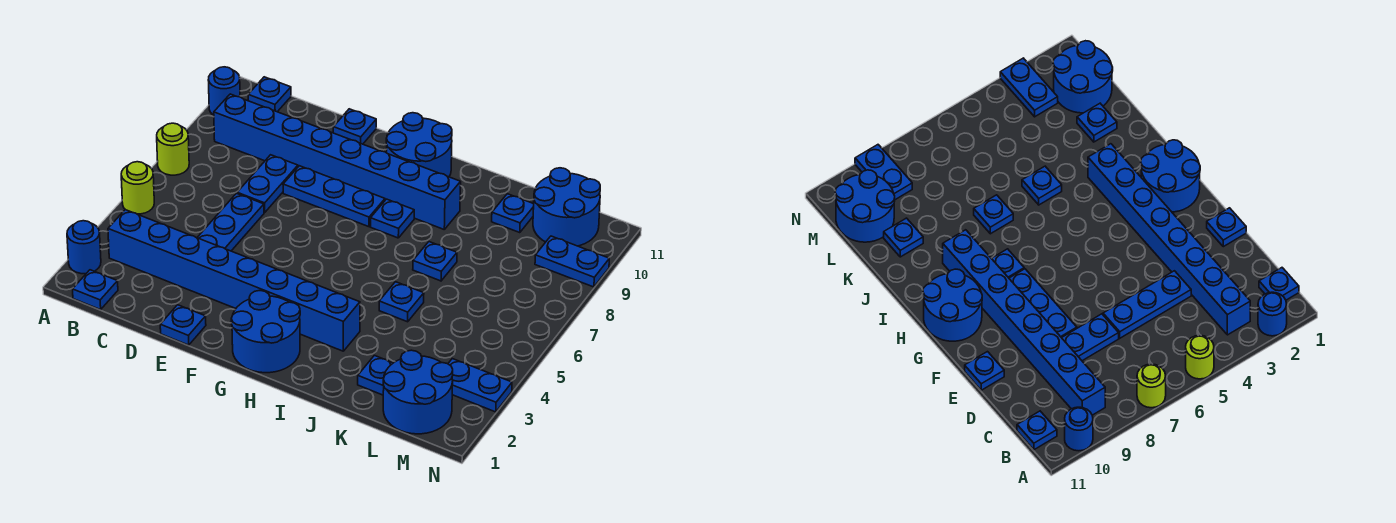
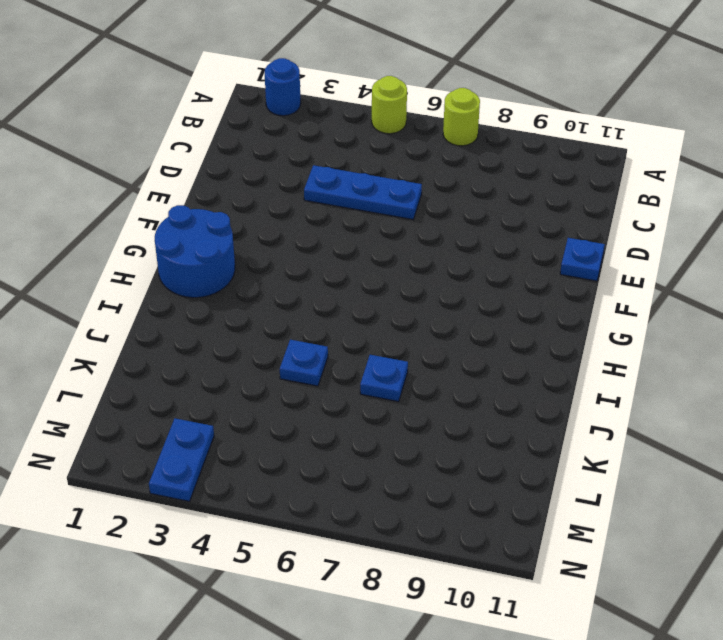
none -> blue 1x1 round brick [208,67,240,115]
none -> blue 1x1 plate [73,270,118,310]
none -> blue 1x8 brick [108,210,360,351]

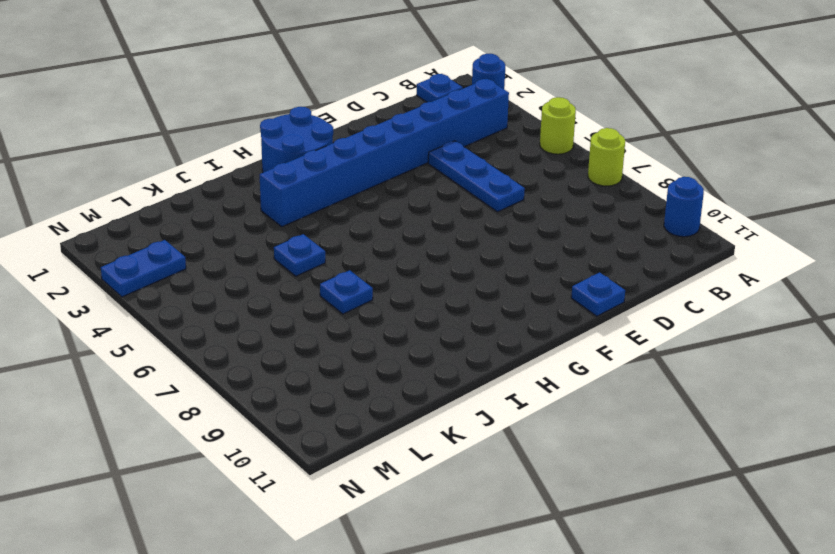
none -> blue 1x8 brick [214,94,461,229]
none -> blue 1x1 plate [248,77,291,112]
none -> blue 1x2 plate [237,155,298,213]

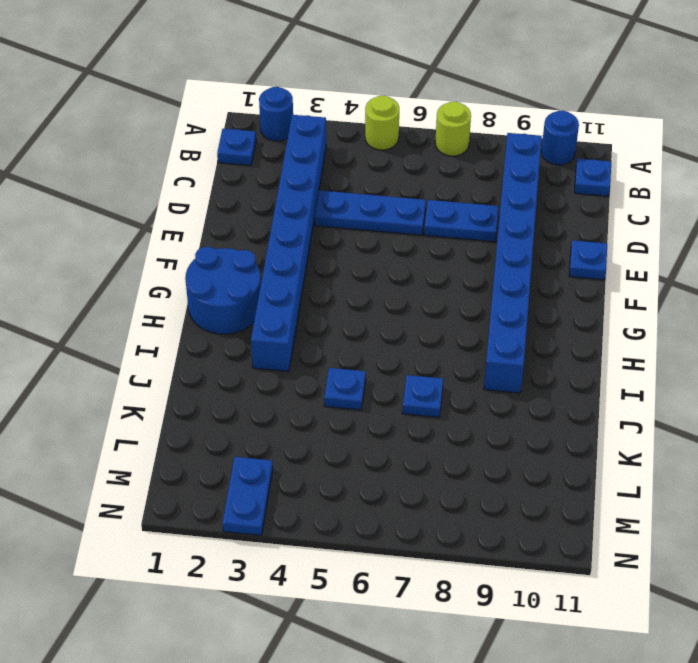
none -> blue 1x1 plate [160,305,206,345]
none -> blue 1x3 plate [283,166,385,227]
none -> blue 2x2 round brick [386,113,452,177]

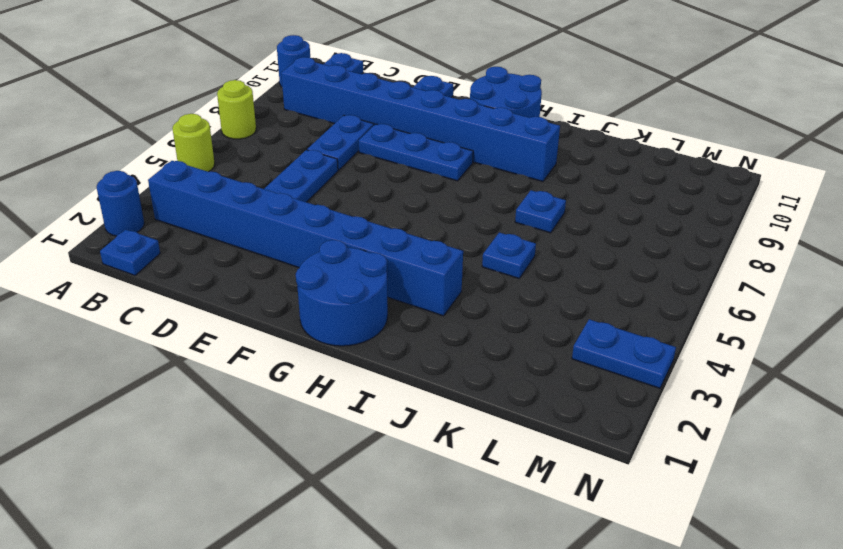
none -> blue 1x1 plate [160,305,206,345]
none -> blue 1x1 plate [371,199,414,238]
none -> blue 1x1 plate [358,355,393,395]

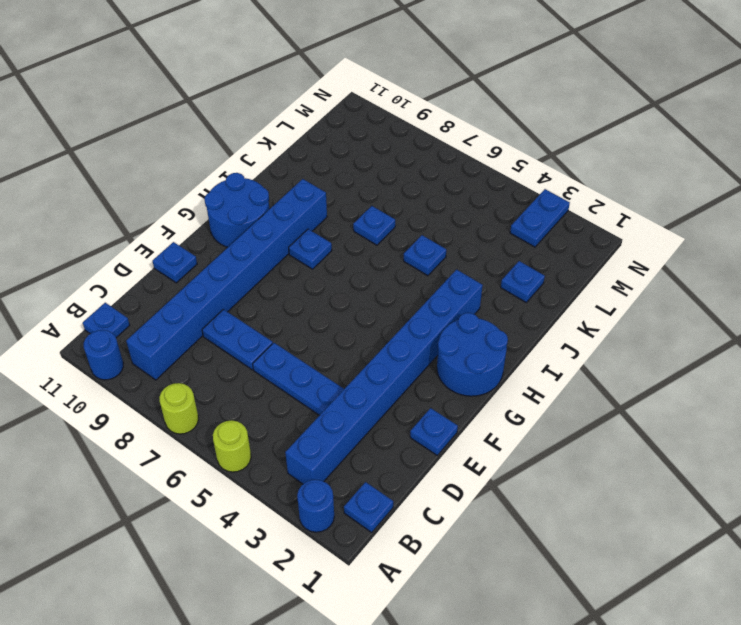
none -> blue 1x3 plate [283,166,385,227]
none -> blue 1x1 plate [492,194,534,233]
none -> blue 2x2 round brick [383,350,453,434]

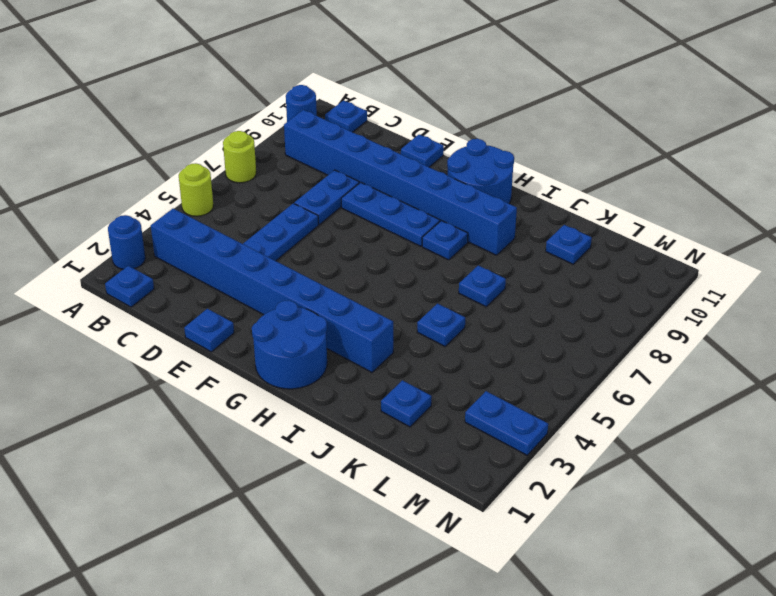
none -> blue 2x2 round brick [383,350,453,434]
none -> blue 2x2 round brick [533,168,600,246]
none -> blue 1x2 plate [535,236,609,287]

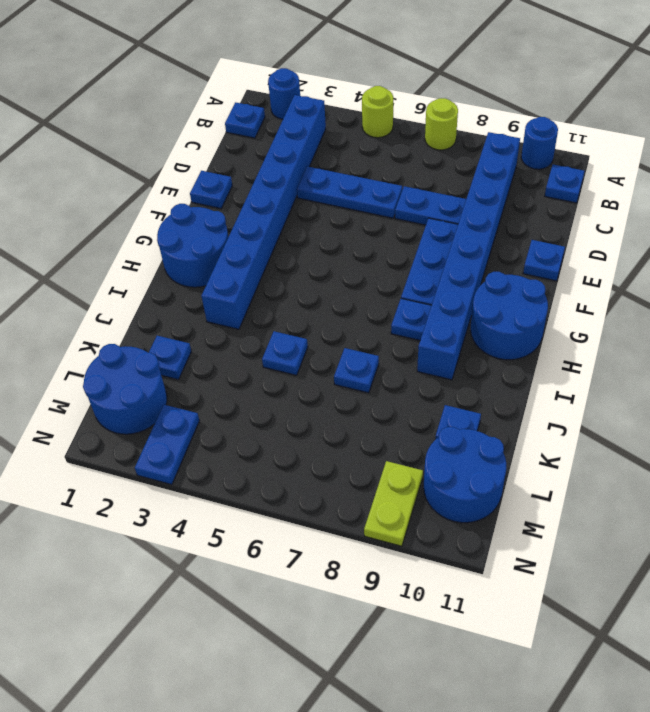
lime 1x2 plate [364,461,423,546] -> blue 1x2 plate [535,236,609,287]

